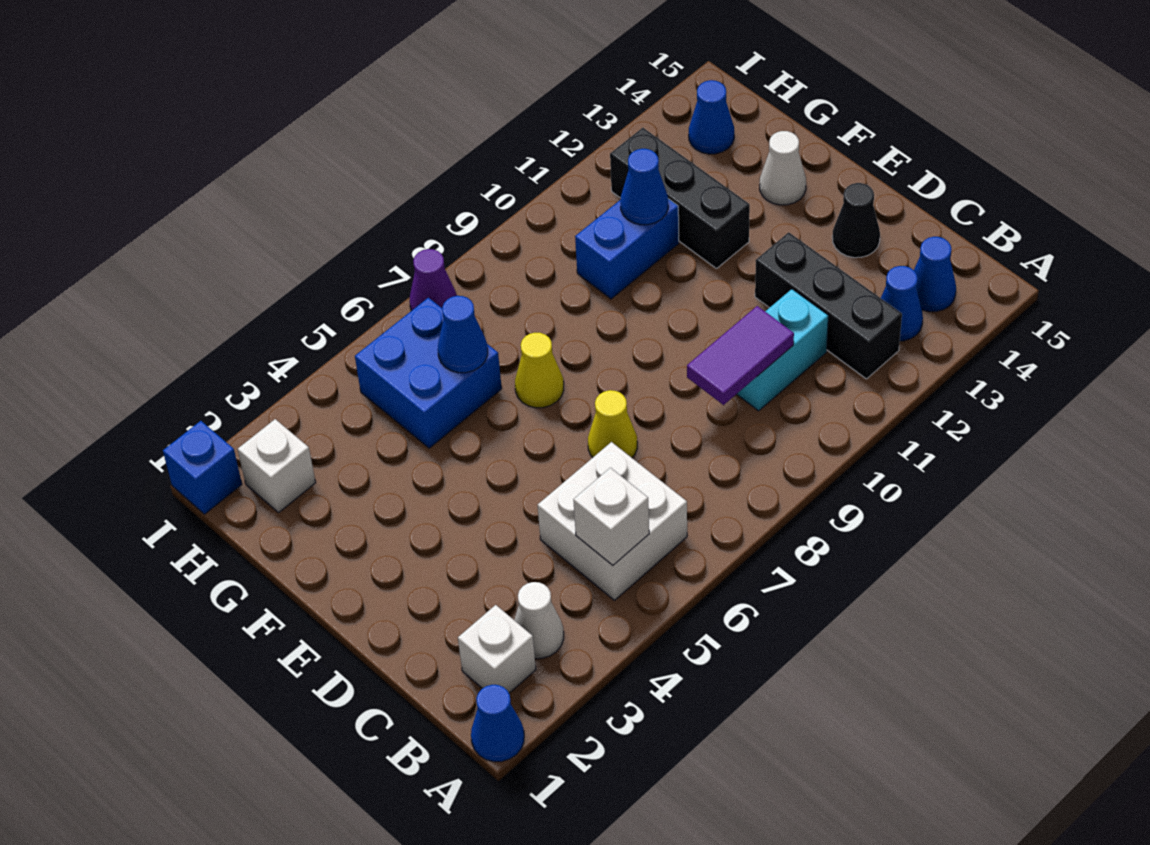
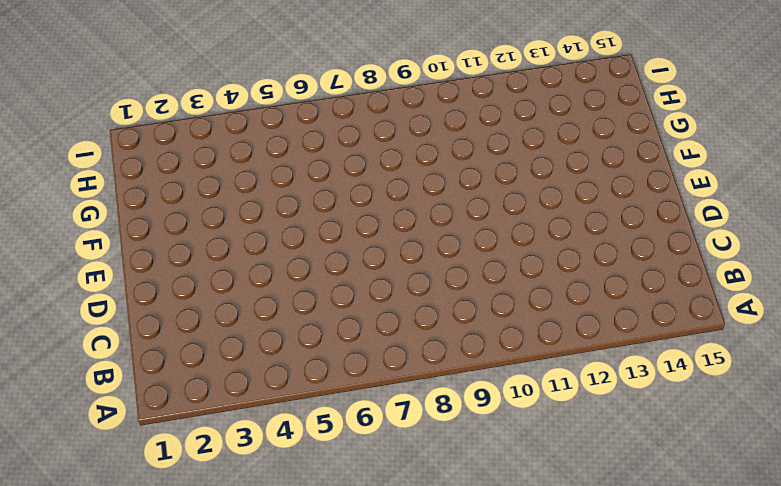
none -> blue 1x1 cone [471,685,524,762]
none -> white 1x1 brick [458,605,536,693]
none -> white 1x1 cone [514,582,564,659]

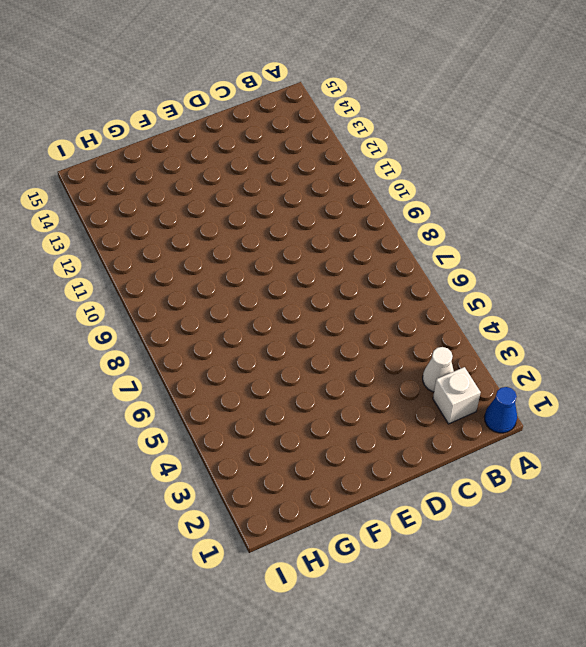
none -> white 2x2 brick [538,442,687,600]
none -> black 1x3 brick [755,232,902,379]
none -> blue 1x1 cone [881,266,923,341]

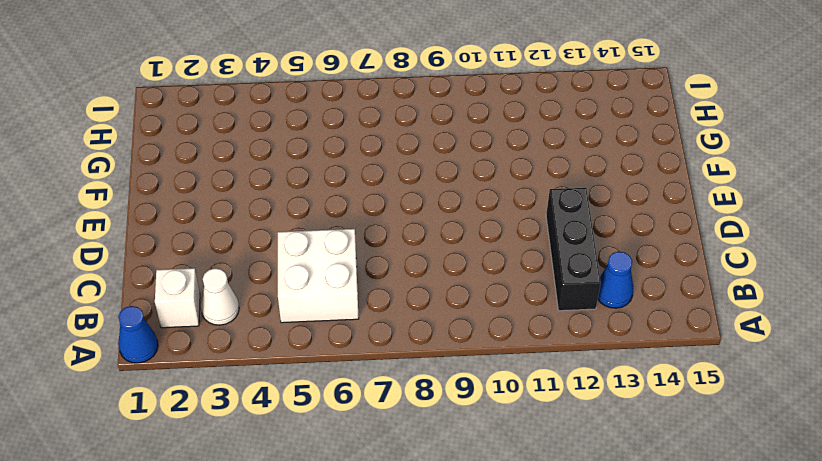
none -> blue 1x1 cone [914,237,956,312]
none -> cyan 1x2 brick [737,289,828,411]
none -> yellow 1x1 cone [588,390,637,458]

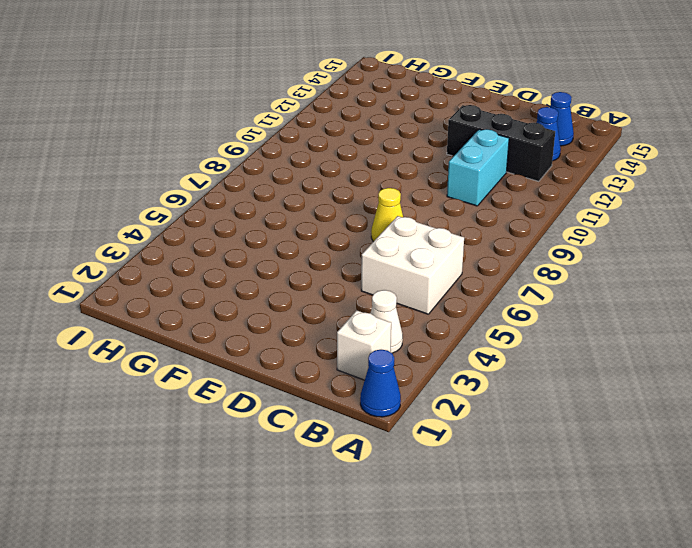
none -> black 1x1 cone [832,183,880,258]
none -> yellow 1x1 cone [515,333,564,408]
none -> black 1x3 brick [610,128,750,269]

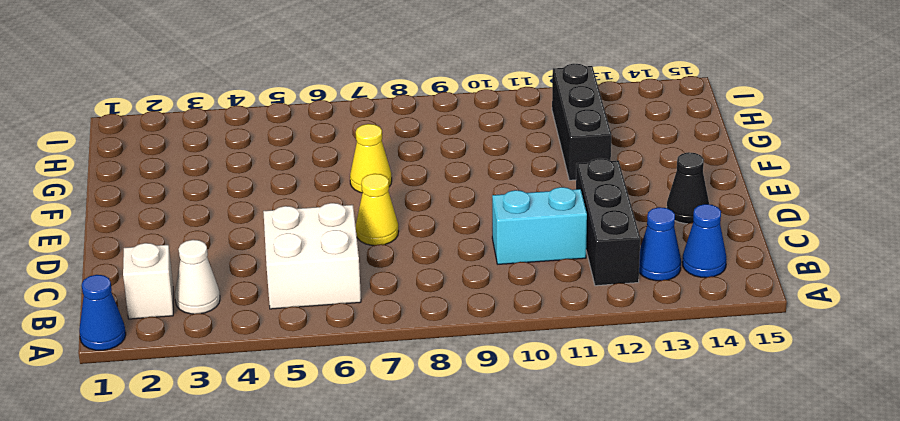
none -> white 1x1 cone [760,131,806,205]
none -> blue 2x2 brick [355,298,502,448]
none -> blue 1x2 brick [575,199,679,299]

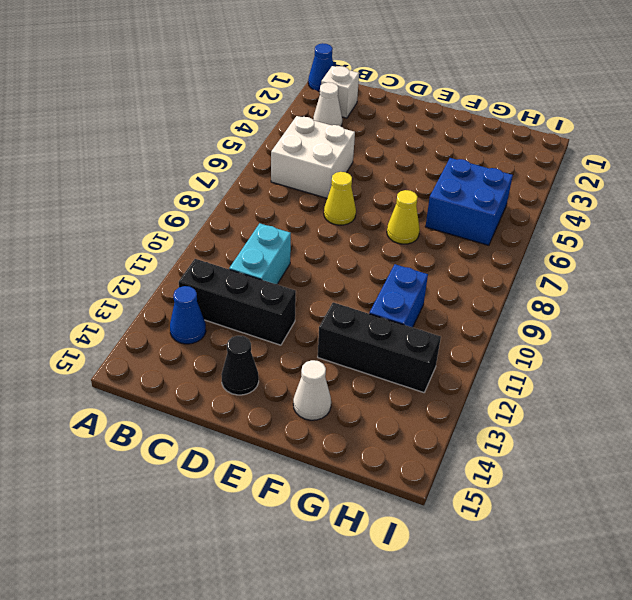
none -> blue 1x1 cone [914,237,956,312]
none -> white 1x1 brick [238,419,316,512]
none -> blue 1x1 cone [689,80,734,154]

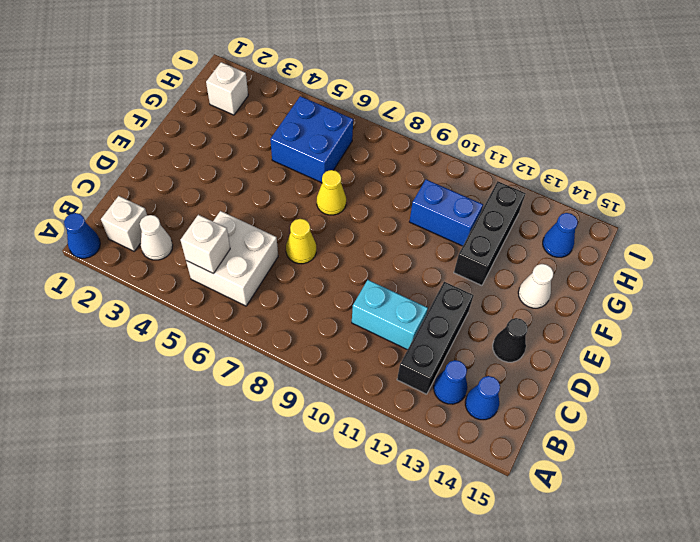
none -> blue 1x1 brick [163,421,242,514]
none -> purple 1x1 cone [410,249,457,311]
none -> purple 1x2 tile [687,306,794,405]

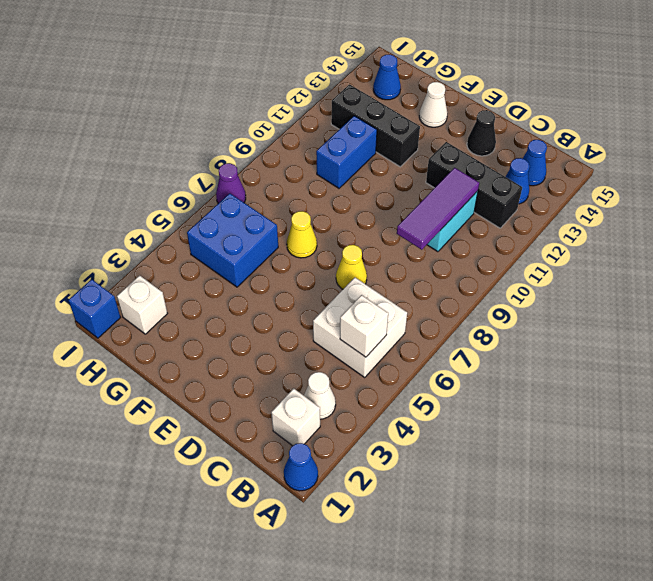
purple 1x3 tile [397,168,479,250] -> purple 1x2 tile [687,306,794,405]
none -> blue 1x1 cone [438,296,488,373]
none -> blue 1x1 cone [621,149,668,225]

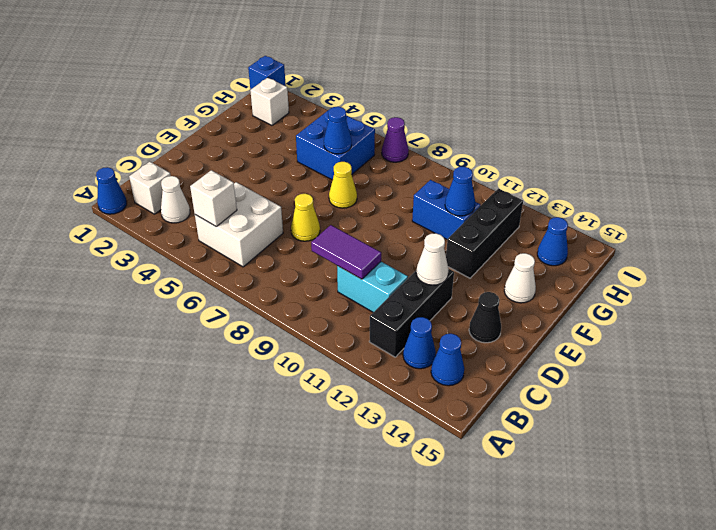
white 1x1 cone [416,233,449,285] -> none

